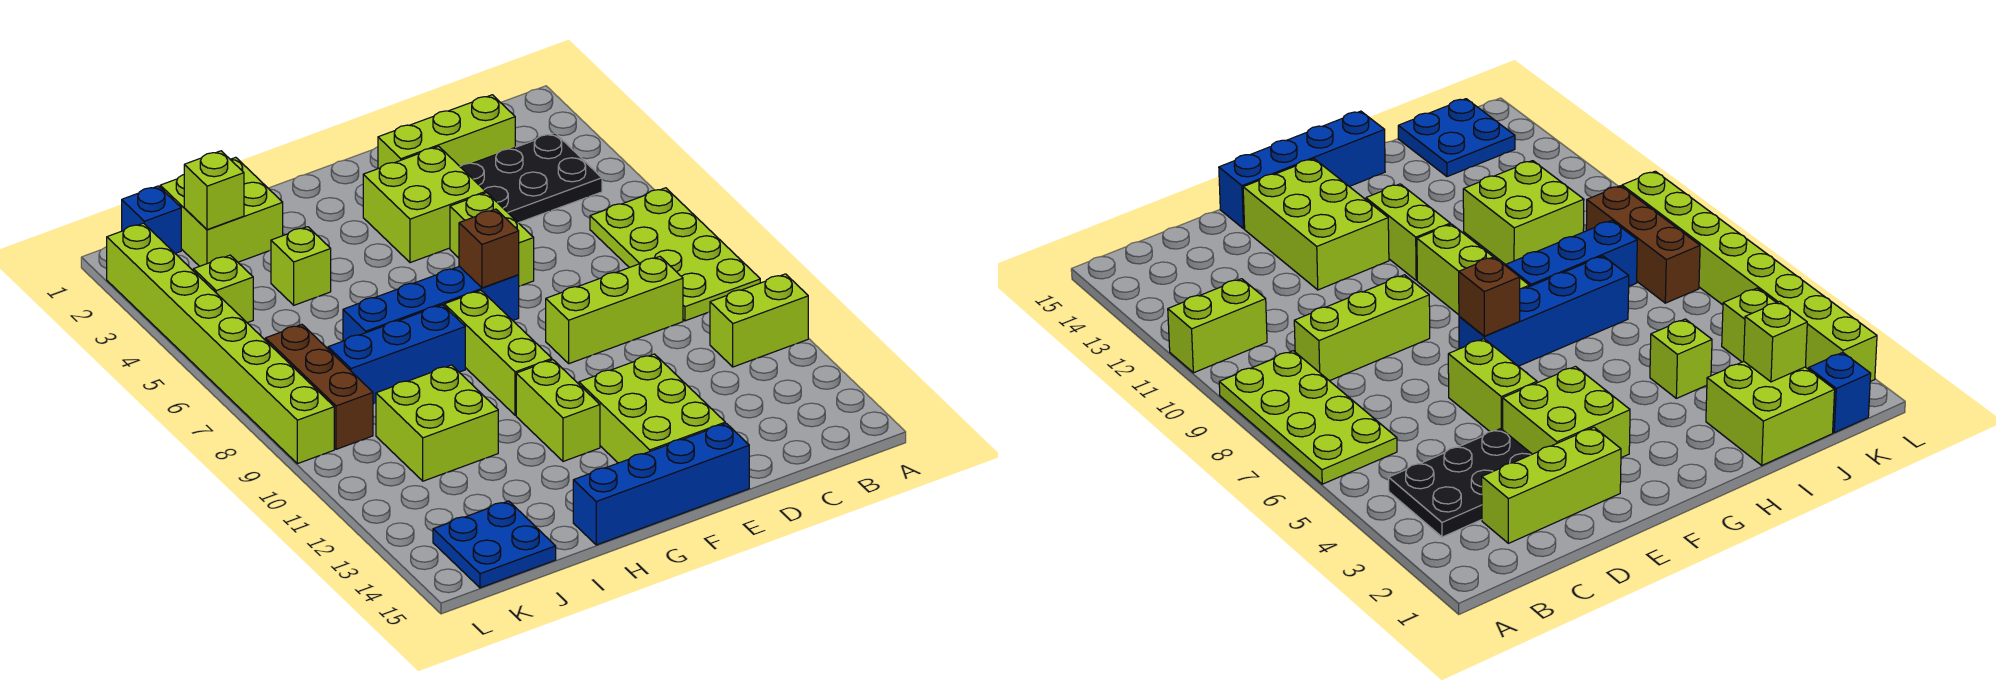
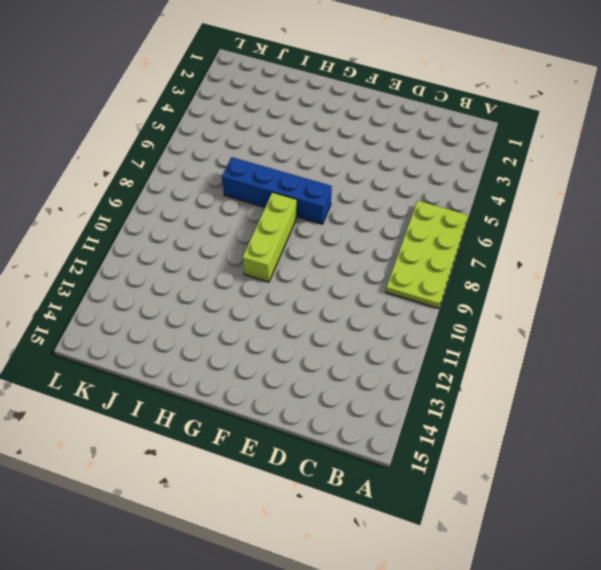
none -> lime 1x2 brick [710,274,808,367]
none -> black 2x3 plate [460,133,602,223]
none -> lime 1x3 brick [378,95,515,169]

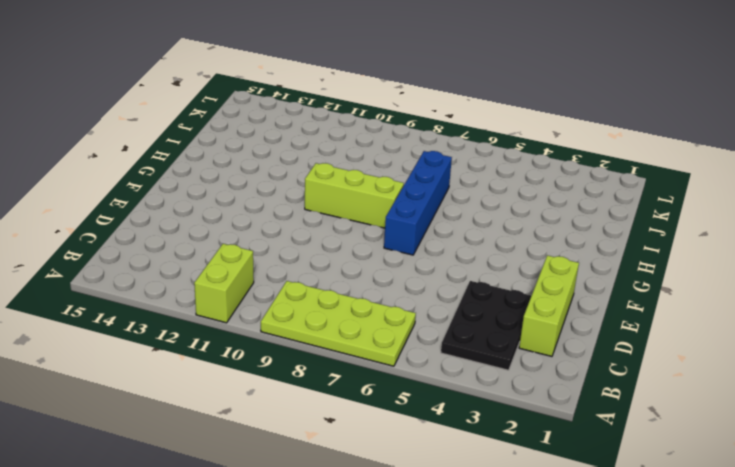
none -> lime 1x3 brick [546,257,683,364]
none -> lime 2x2 brick [363,146,486,263]
none -> lime 1x2 brick [450,193,534,286]

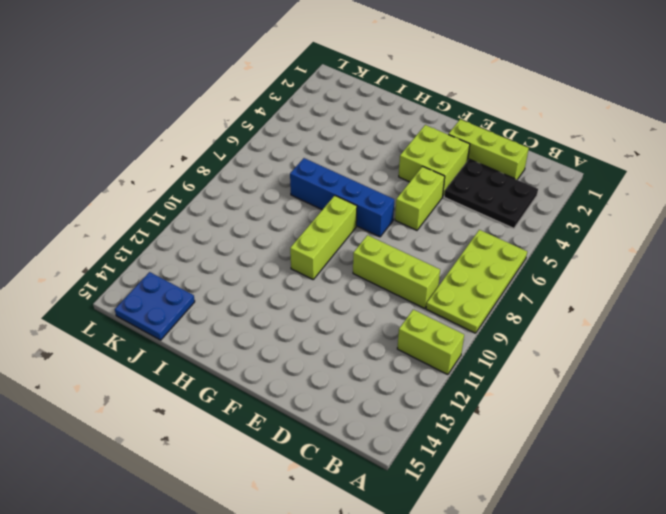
none -> lime 2x3 brick [579,354,725,463]
none -> blue 1x4 brick [573,423,749,545]
none -> lime 1x2 brick [516,360,600,461]

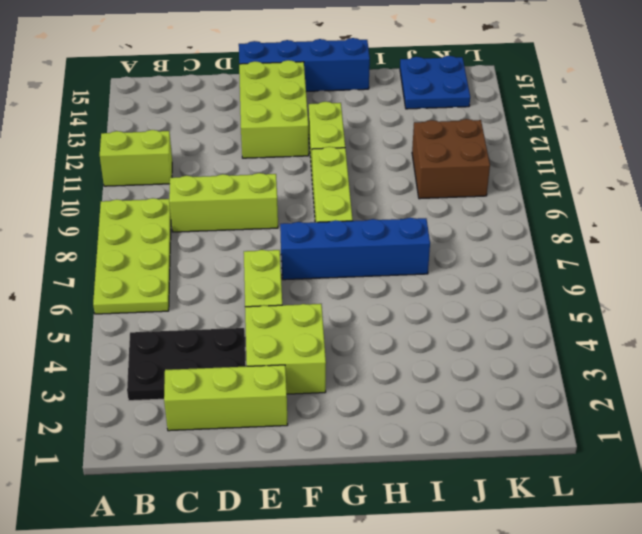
brown 2x2 brick [412,119,490,199] -> lime 2x2 brick [376,365,498,481]
none -> blue 1x3 brick [328,305,465,404]
none -> lime 2x2 brick [160,157,283,266]
none -> lime 1x1 brick [271,227,331,305]

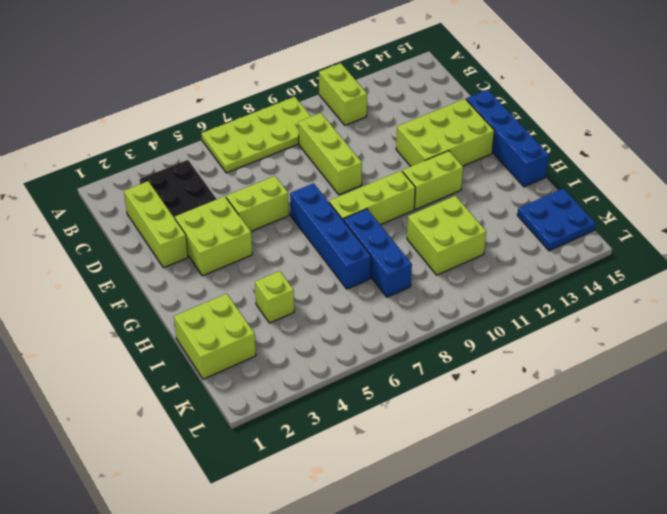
none -> blue 1x1 brick [122,186,181,253]
none -> lime 1x1 brick [193,255,253,323]
none -> brown 1x3 brick [265,325,373,449]

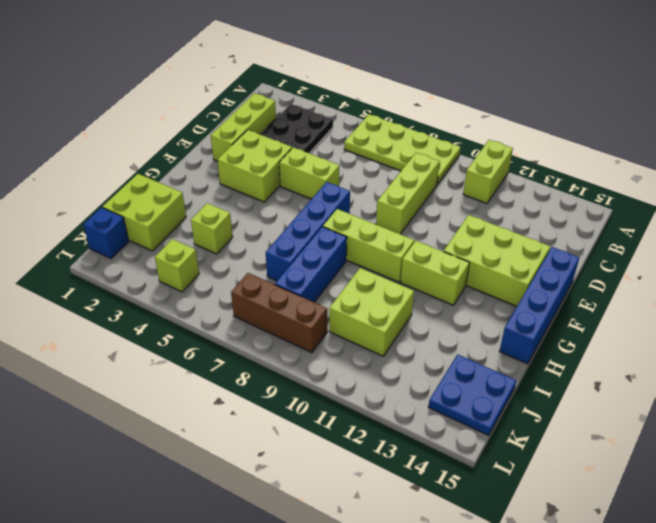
none -> lime 1x8 brick [107,223,334,464]
none -> brown 1x1 brick [459,209,519,288]
none -> lime 1x1 brick [184,151,244,230]

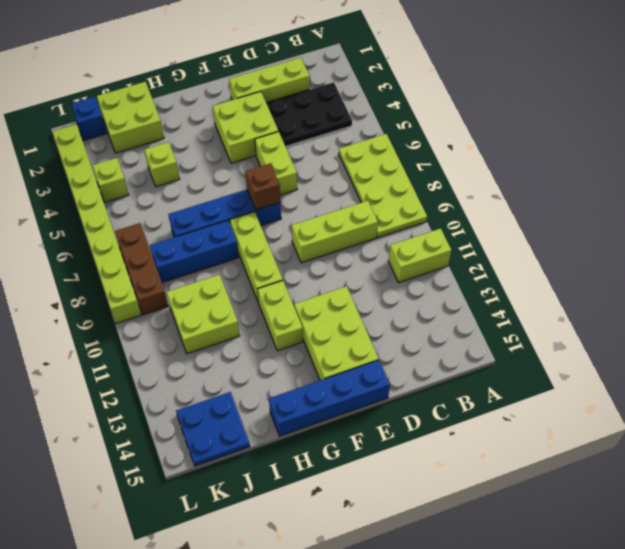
none -> lime 1x1 brick [184,151,244,230]

